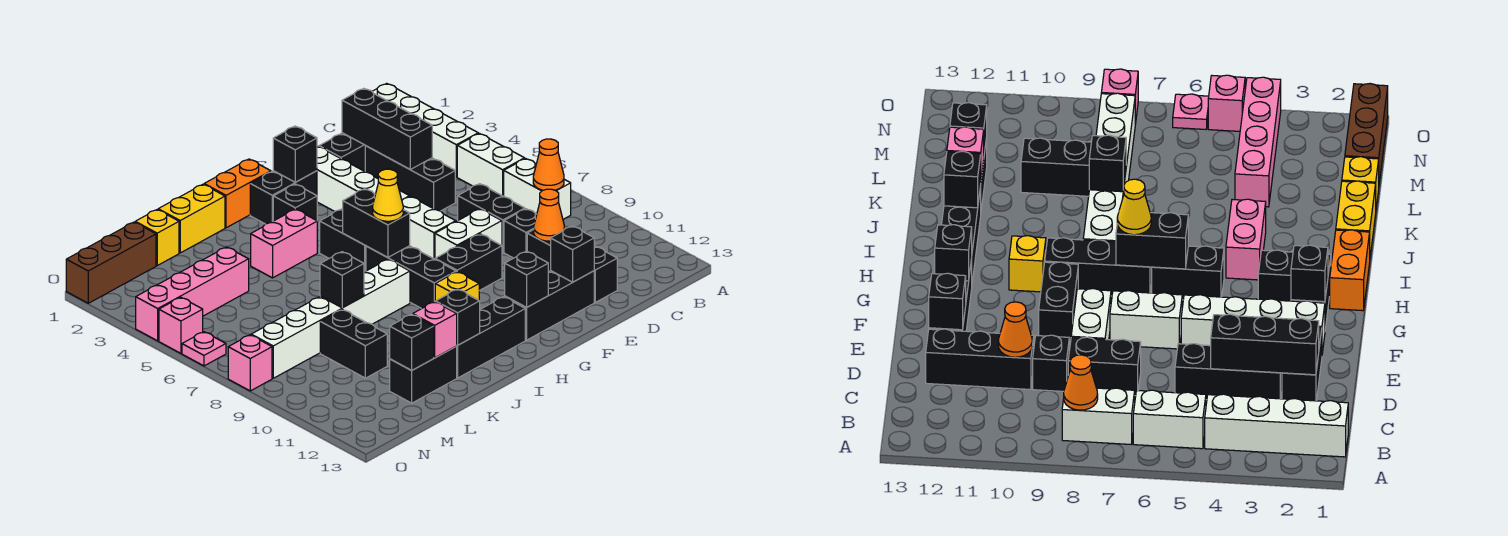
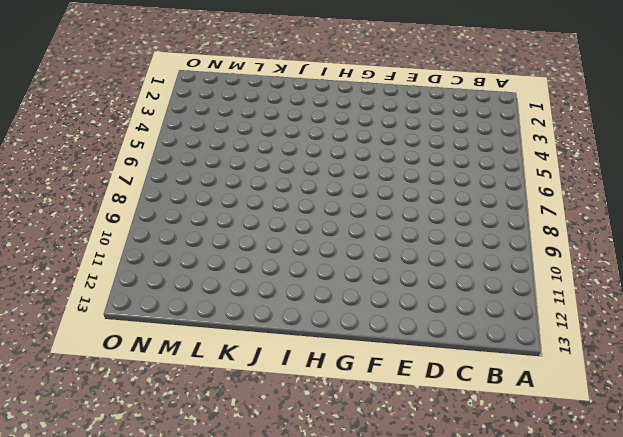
none -> white 1x4 brick [372,83,478,177]
none -> white 1x2 brick [457,133,524,196]
none -> white 1x2 brick [504,159,571,219]
none -> black 1x2 brick [319,133,365,171]

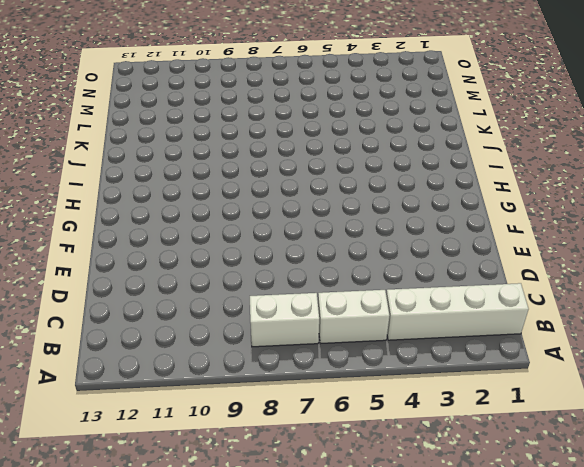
none -> black 1x2 brick [319,133,365,171]
none -> black 1x3 brick [365,146,455,211]
none -> black 1x2 brick [458,184,525,252]
none -> black 1x1 brick [504,209,537,258]

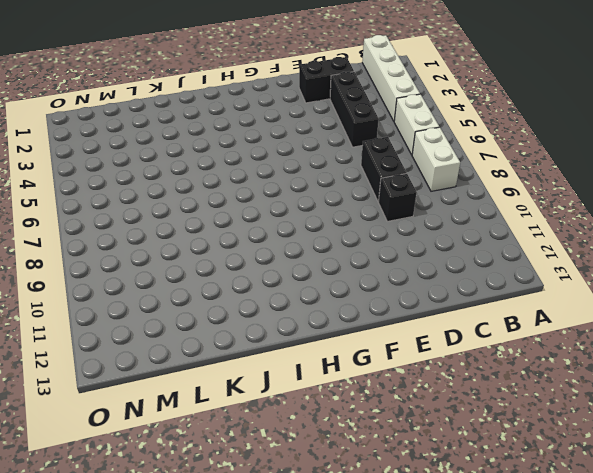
none -> black 1x3 brick [527,230,617,302]
none -> white 1x2 brick [435,209,502,258]
none -> black 1x3 brick [505,271,594,340]
none -> white 1x4 brick [317,147,409,211]

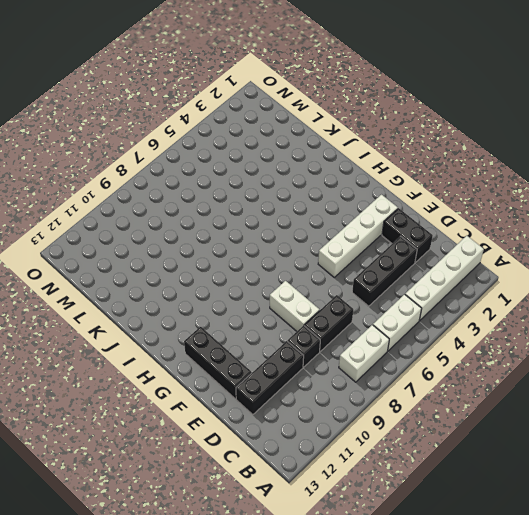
none -> white 1x2 brick [402,196,456,259]
none -> black 1x2 brick [435,234,502,291]
none -> black 1x2 brick [250,171,317,224]
none -> orange 1x2 brick [204,159,271,228]

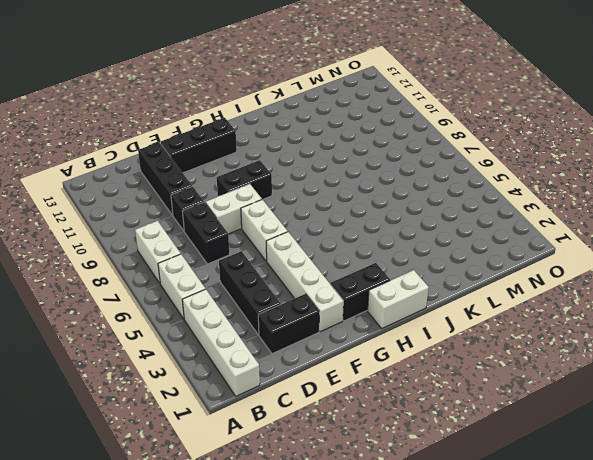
white 1x2 brick [367,270,429,328] -> orange 1x2 brick [204,159,271,228]
none -> black 1x1 brick [273,184,317,221]
none -> black 1x2 brick [320,209,366,272]
none -> black 1x3 brick [366,246,456,309]
none -> yellow 1x1 brick [435,272,479,302]

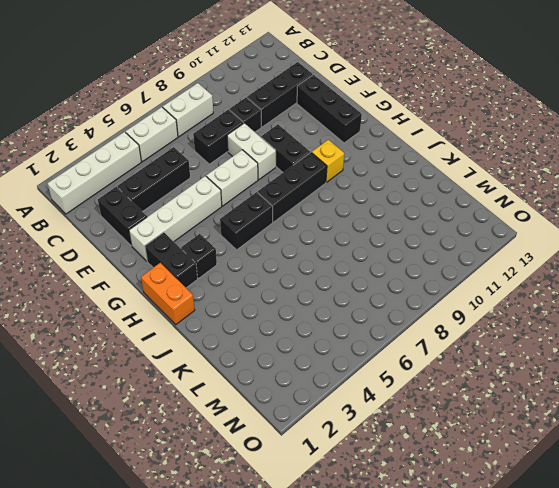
none -> black 1x3 brick [456,297,525,378]
none -> pink 1x2 brick [251,209,317,278]
none -> white 1x6 brick [251,259,410,378]
none -> yellow 1x2 brick [158,184,225,253]

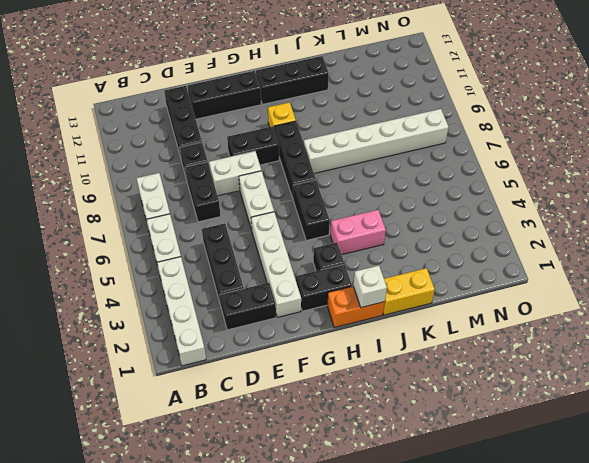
white 1x1 brick [353,266,387,308] -> none
none -> black 1x2 brick [390,347,457,403]
none -> yellow 1x1 brick [135,210,179,265]
none -> pink 1x4 brick [136,247,249,341]
none -> black 1x2 brick [320,310,387,378]

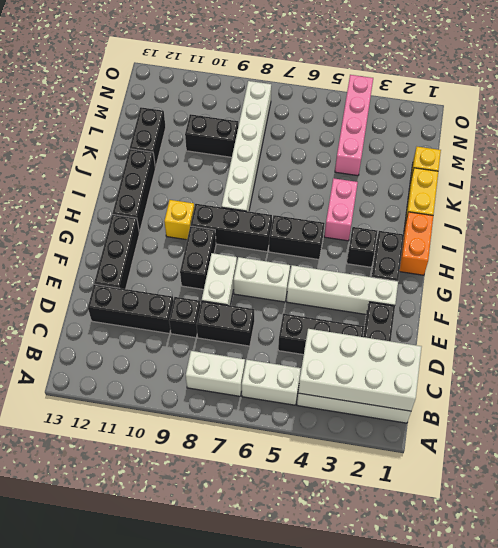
white 2x4 brick [298,329,421,411] -> none
none -> brown 1x3 brick [66,222,156,303]
none -> pink 1x1 brick [159,297,203,353]
none -> pink 1x1 plate [182,332,226,366]
none -> pink 1x1 brick [228,335,272,391]

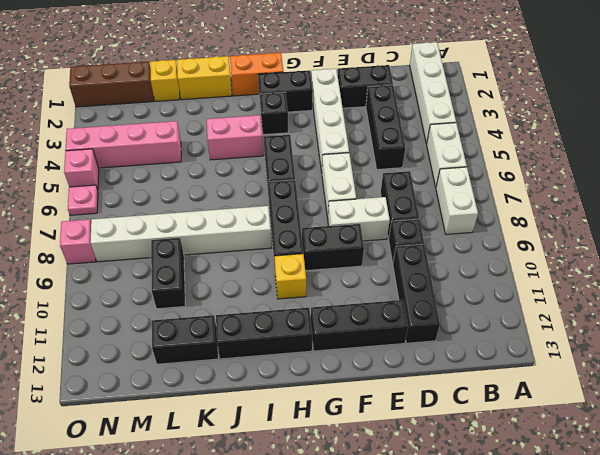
none -> orange 1x1 cone [533,139,564,190]
none -> black 1x3 brick [342,89,432,169]
none -> orange 1x1 cone [534,189,564,241]
none -> black 1x1 brick [551,226,594,282]

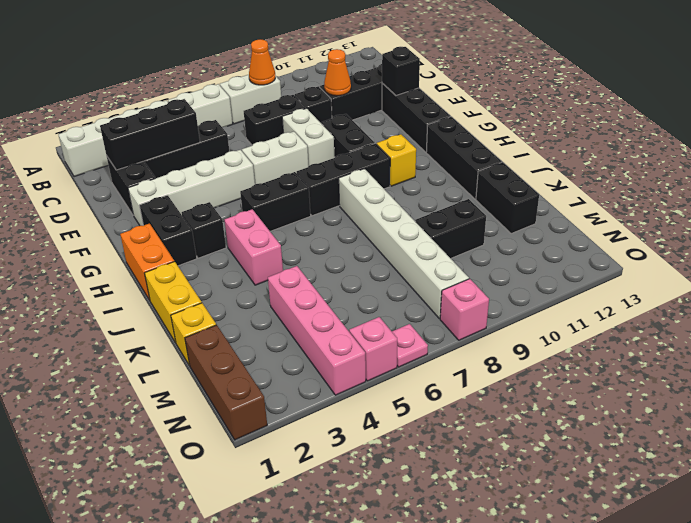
none -> black 1x1 brick [273,126,317,182]
none -> black 1x1 brick [505,251,548,308]
none -> black 1x2 brick [343,189,410,258]
none -> black 1x1 brick [436,289,480,345]

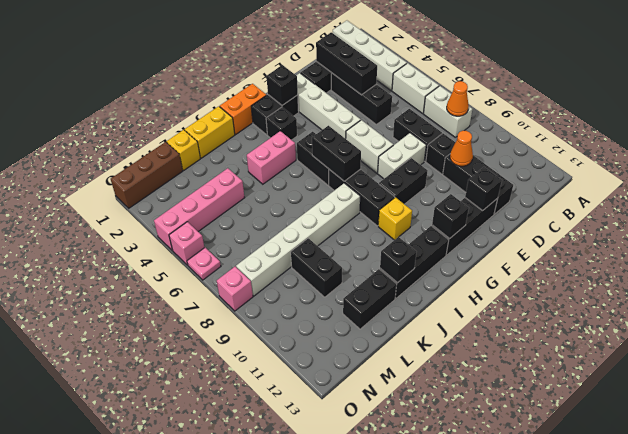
none -> black 1x1 brick [320,252,364,308]
none -> pink 1x1 brick [413,302,457,358]
none -> black 1x1 brick [390,314,434,370]
none -> yellow 1x1 cone [373,169,403,221]

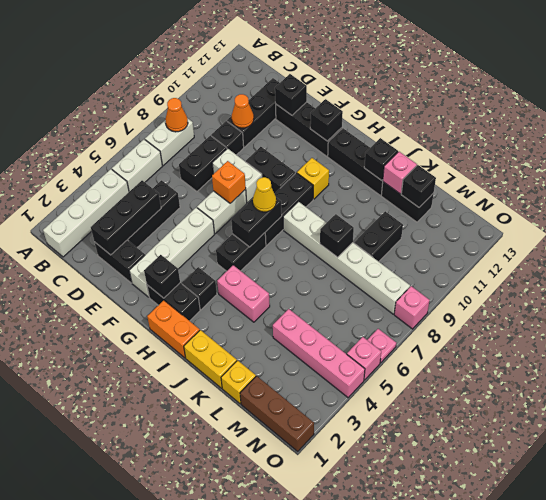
orange 1x1 brick [212,161,246,203] -> none

